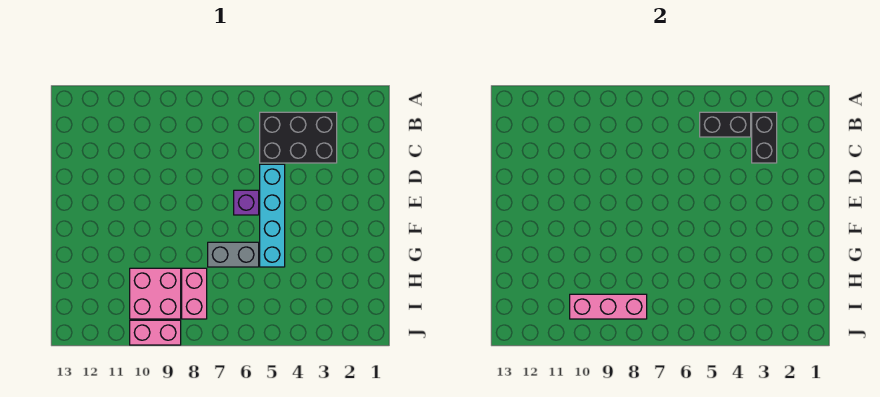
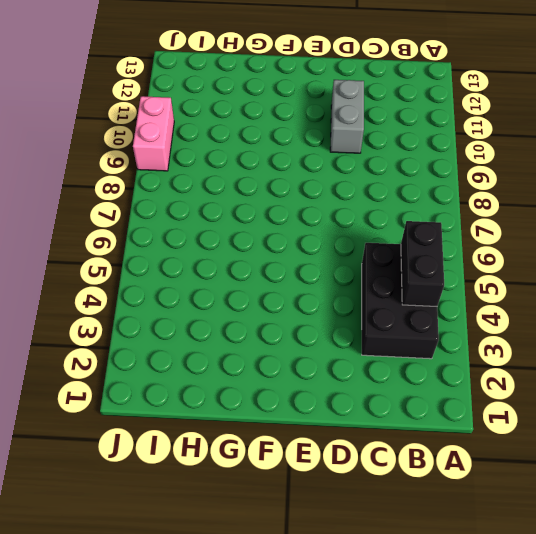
grey 1x2 brick [330,80,364,153] -> grey 1x2 brick moved to [208,242,259,267]
none -> cyan 1x4 brick [260,164,285,267]
none -> purple 1x1 brick [234,190,259,215]

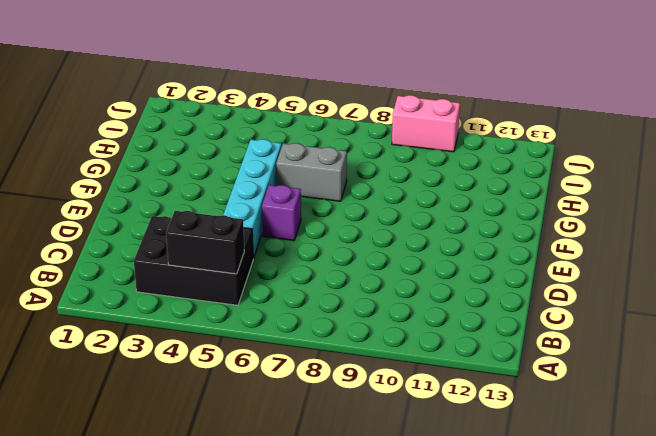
none -> pink 1x2 brick [182,268,207,319]
none -> pink 2x2 brick [130,268,181,319]

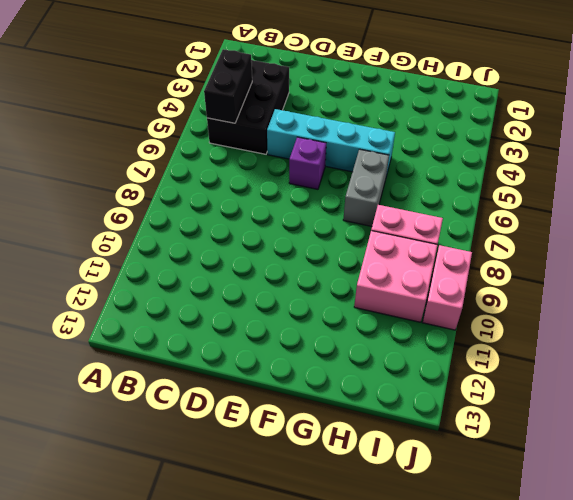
none -> black 1x2 brick [752,112,777,163]
none -> pink 1x3 brick [570,294,647,319]

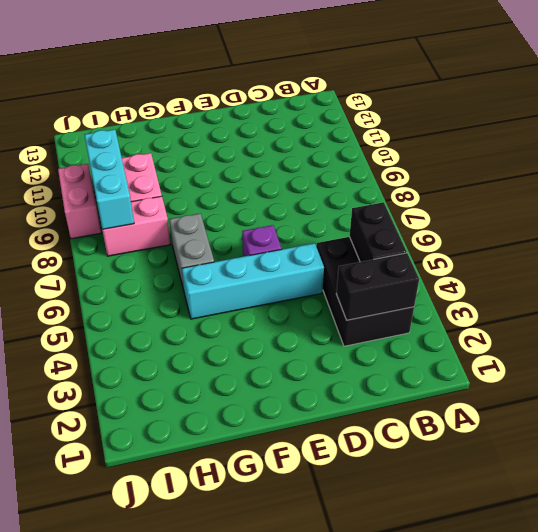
cyan 1x3 brick [85,130,134,229] -> pink 1x3 brick [570,294,647,319]

